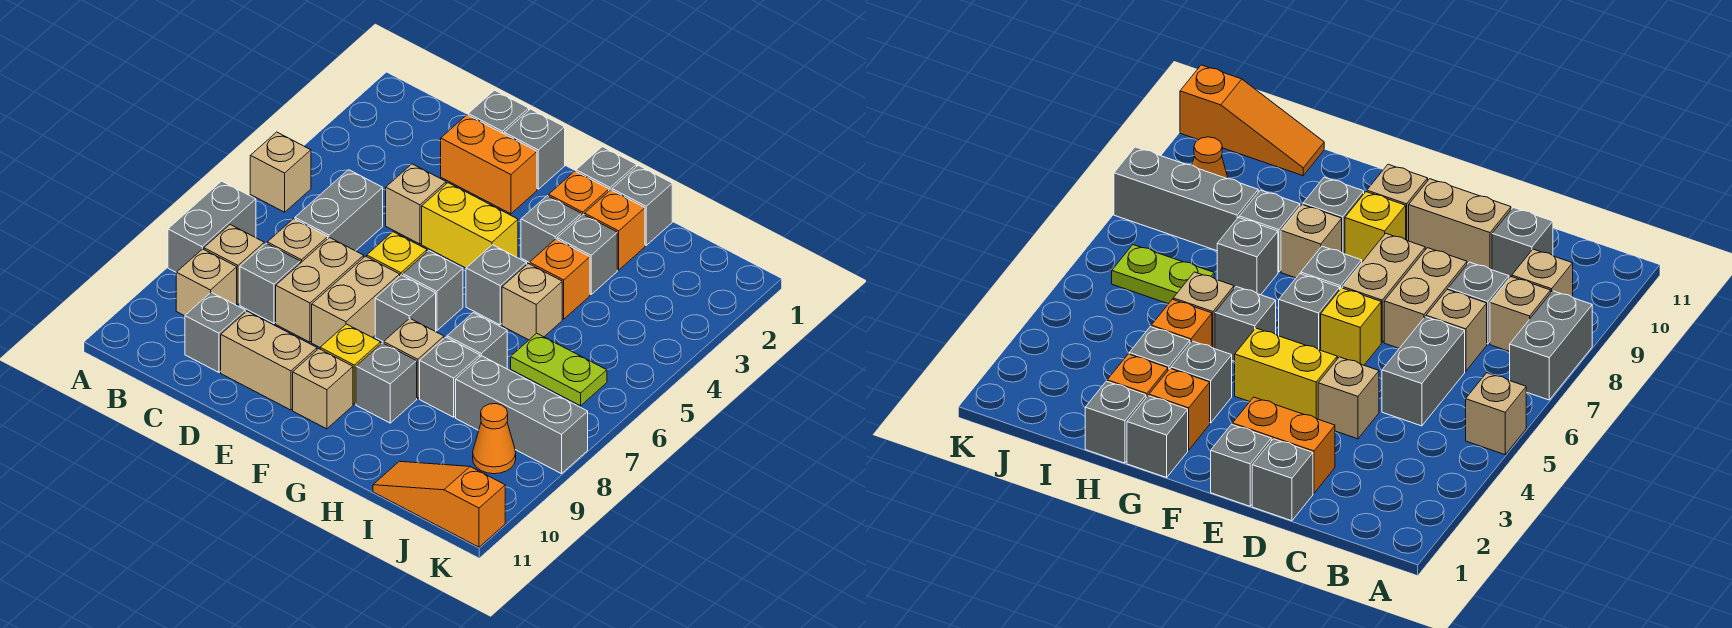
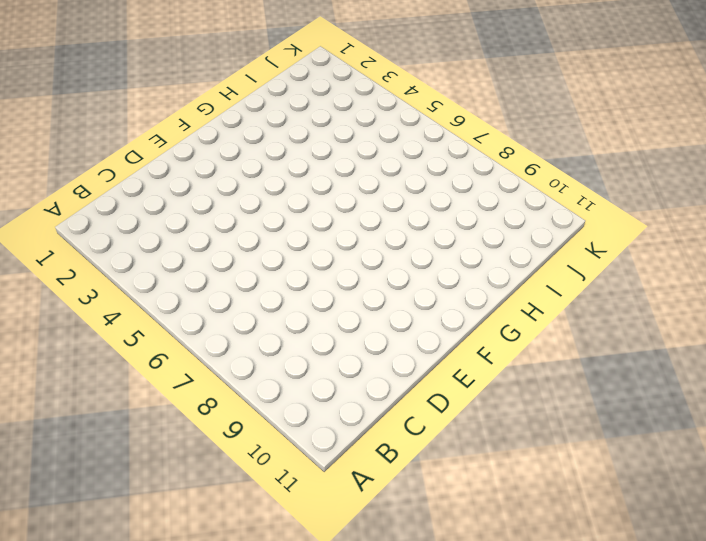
none -> tan 1x1 brick [250,132,311,212]
none -> grey 1x2 brick [168,181,256,272]
none -> tan 1x1 brick [204,225,264,305]
none -> tan 1x1 brick [176,249,237,316]

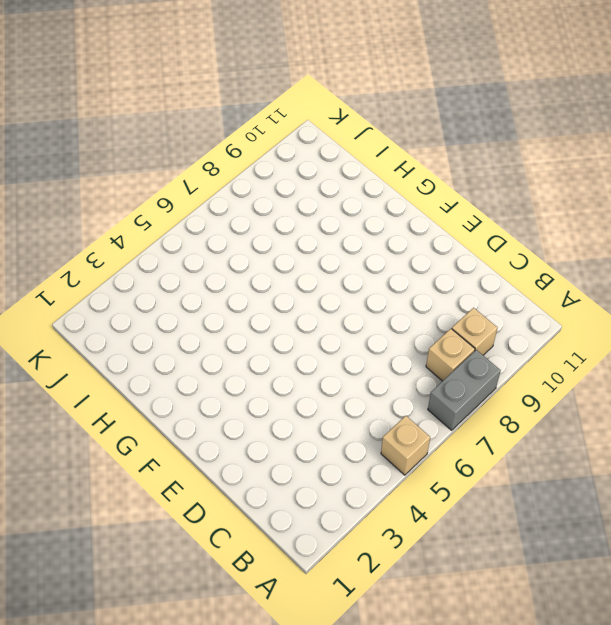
none -> grey 1x2 brick [295,170,383,251]
none -> tan 1x1 brick [267,219,328,263]
none -> grey 1x1 brick [240,243,300,323]
none -> grey 1x1 brick [185,292,245,372]

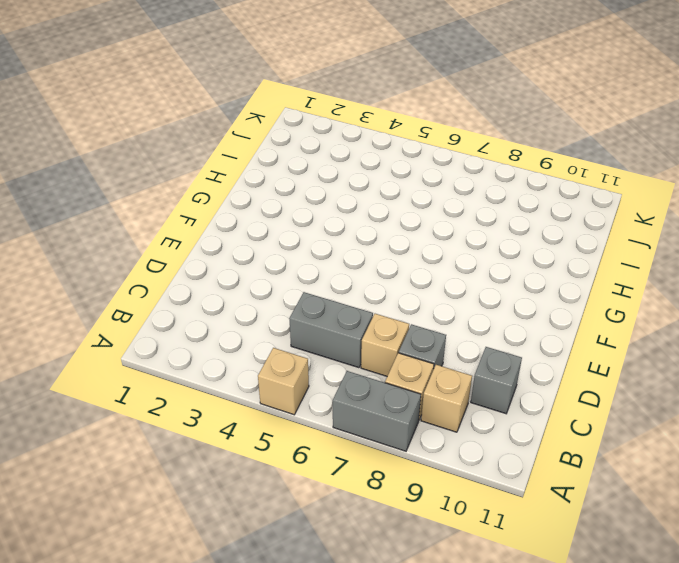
none -> grey 1x1 brick [468,90,529,134]
none -> orange 1x2 brick [441,115,537,214]
none -> tan 1x1 brick [386,164,446,244]
none -> tan 1x2 brick [276,238,364,342]

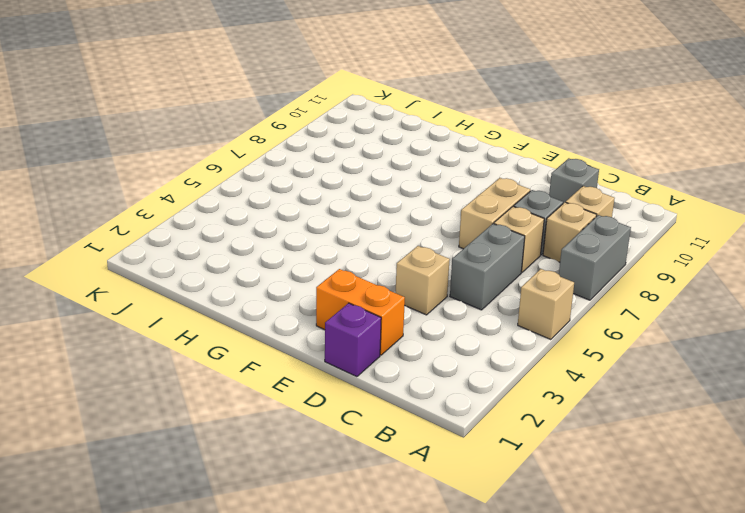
purple 1x1 brick [325,303,381,377] -> grey 1x1 brick [468,90,529,134]
none -> tan 1x2 brick [221,311,317,410]
none -> grey 1x1 brick [504,109,565,189]
none -> yellow 1x2 brick [422,183,518,268]
none -> yellow 1x1 brick [367,232,427,276]

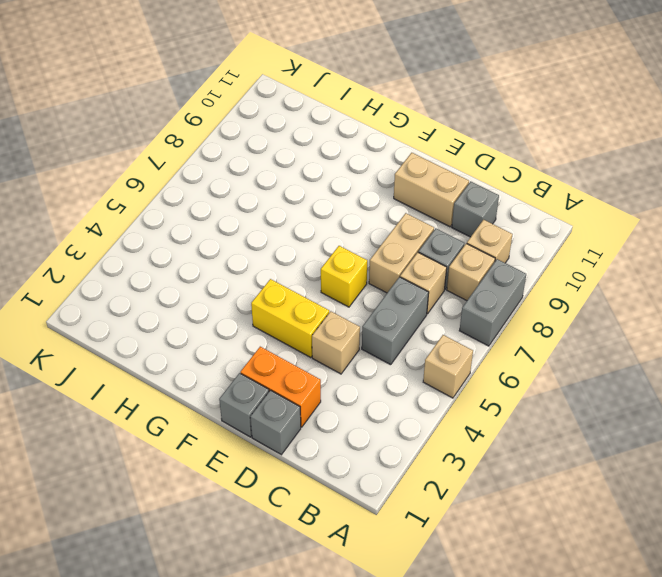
none -> tan 1x2 brick [312,256,400,347]
none -> grey 1x1 brick [403,251,463,331]
none -> grey 1x1 brick [375,275,436,342]
none -> yellow 1x1 brick [320,324,381,404]

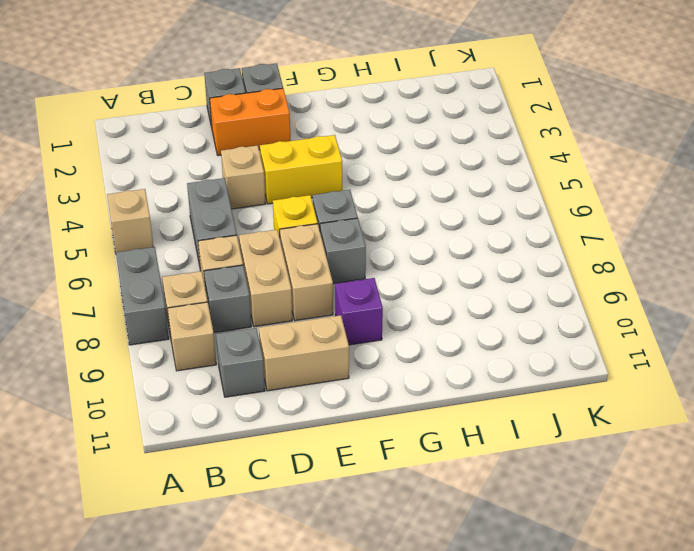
purple 1x1 brick [335,278,383,345] -> yellow 1x1 brick [320,324,381,404]
none -> tan 1x1 brick [293,349,353,429]
none -> grey 1x1 brick [576,147,637,191]
none -> orange 1x1 brick [549,171,609,215]
none -> grey 1x1 brick [521,196,582,263]

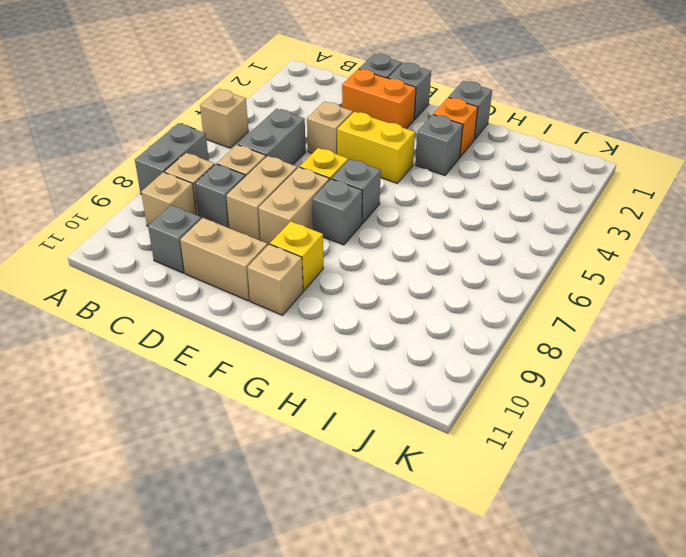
none -> grey 1x1 brick [466,245,527,325]
none -> tan 1x1 brick [384,318,444,399]
none -> grey 1x1 brick [356,343,417,423]
none -> grey 1x1 brick [612,165,672,245]

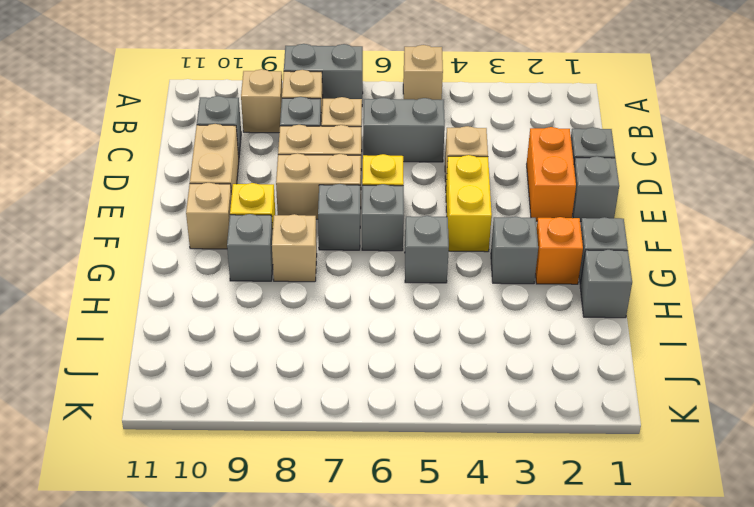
none -> orange 1x1 brick [585,190,645,270]
none -> grey 1x1 brick [557,214,617,294]
none -> orange 1x1 brick [530,239,590,319]
none -> tan 1x1 brick [502,264,562,340]

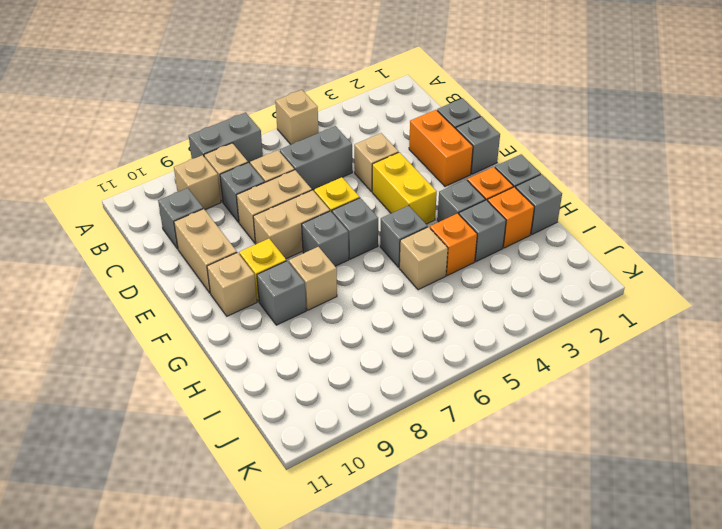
none -> grey 1x1 brick [447,313,507,369]
none -> grey 1x1 brick [420,337,480,417]
none -> lime 1x2 plate [511,333,607,406]
none -> grey 1x3 brick [456,356,588,474]

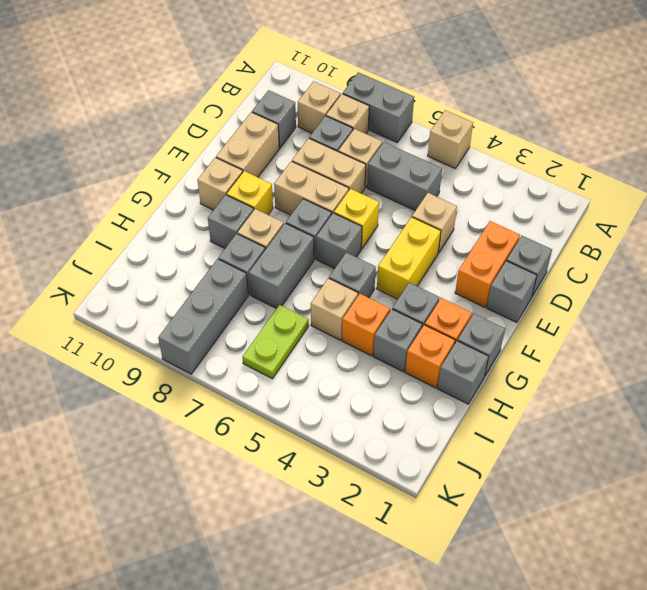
grey 1x2 brick [249,223,314,308] -> grey 1x1 brick [447,313,507,369]
none -> orange 1x3 slope [373,461,505,547]
none -> orange 1x1 cone [473,404,516,474]

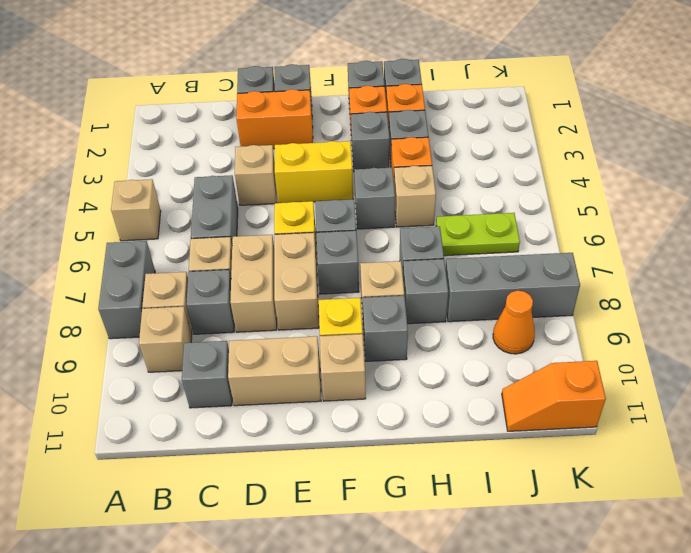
orange 1x2 slope [502,361,606,431] -> orange 1x3 slope [373,461,505,547]

